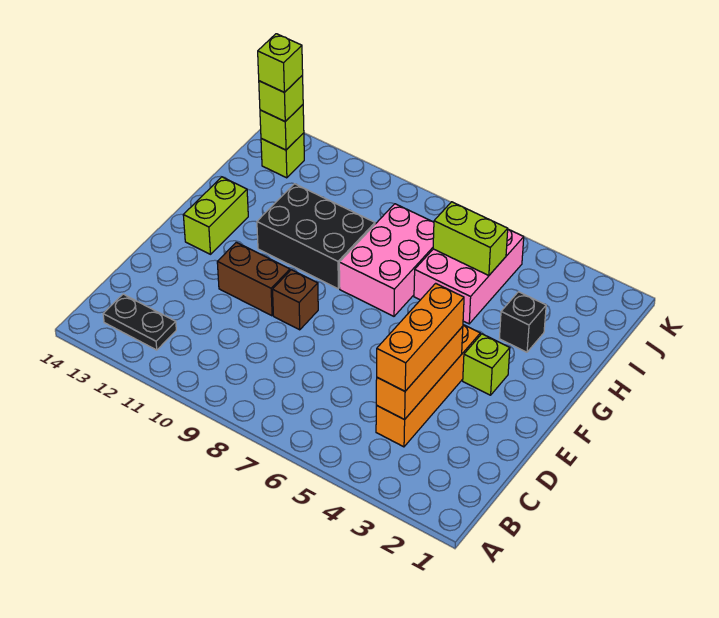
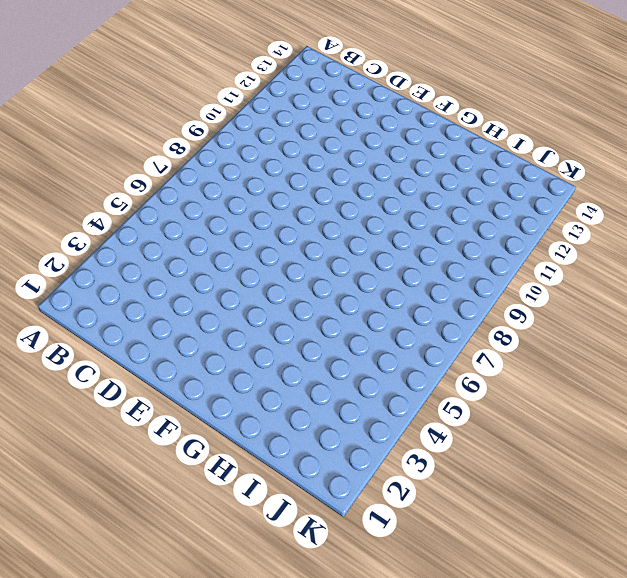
none -> black 1x2 plate [103,294,176,350]
none -> orange 1x4 brick [376,325,480,447]
none -> brown 1x1 brick [273,270,318,330]

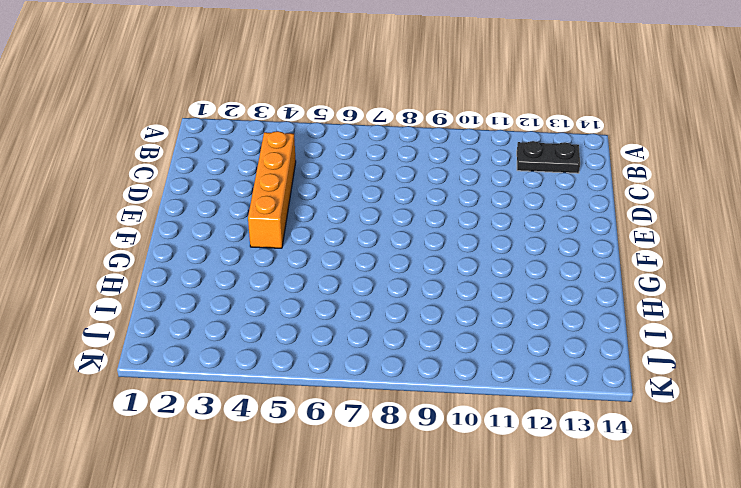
none -> brown 1x1 brick [273,270,318,330]
none -> brown 1x2 brick [217,242,290,316]
none -> lime 1x1 brick [463,334,510,395]

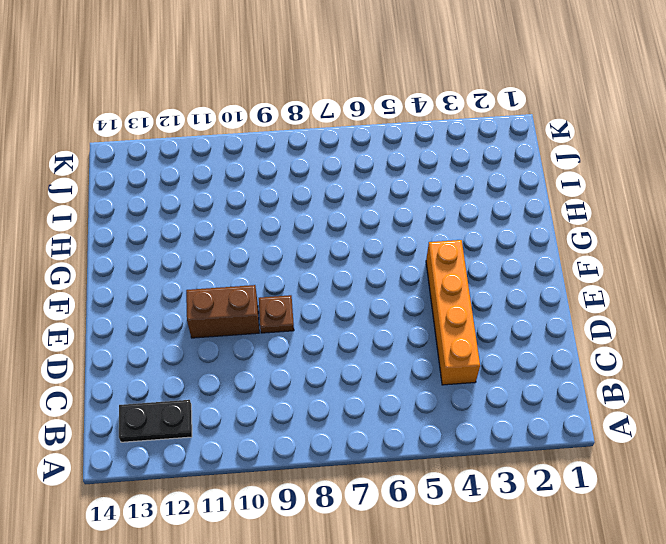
brown 1x1 plate [259,295,294,333] -> brown 1x1 brick [273,270,318,330]
none -> lime 1x1 brick [463,334,510,395]
none -> lime 1x2 brick [183,177,248,254]
none -> pink 2x3 brick [339,204,434,316]

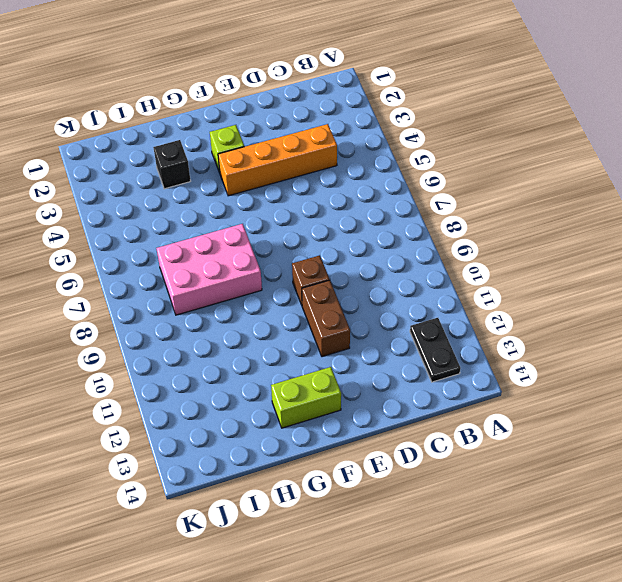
none -> black 2x3 brick [257,184,375,289]
none -> pink 2x3 brick [414,229,524,324]
none -> lime 1x1 brick [261,133,304,178]

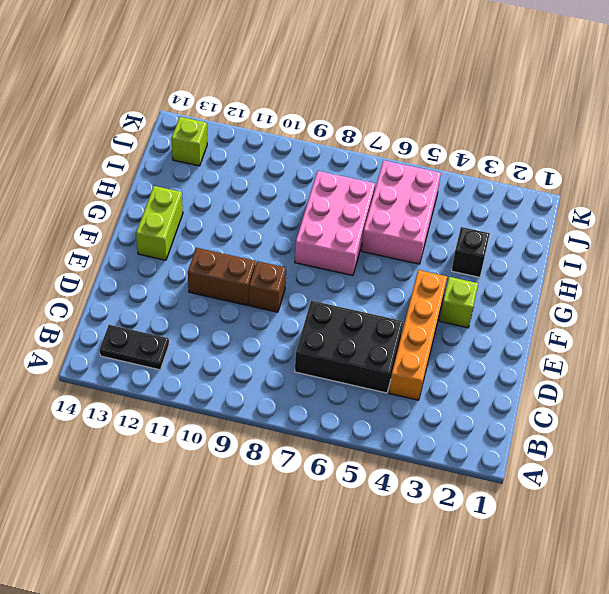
black 2x3 brick [295,301,403,393] -> black 2x3 brick moved to [257,184,375,289]
none -> orange 1x3 brick [376,326,463,420]
none -> lime 1x2 brick [433,202,508,276]
none -> lime 1x1 brick [260,105,304,150]

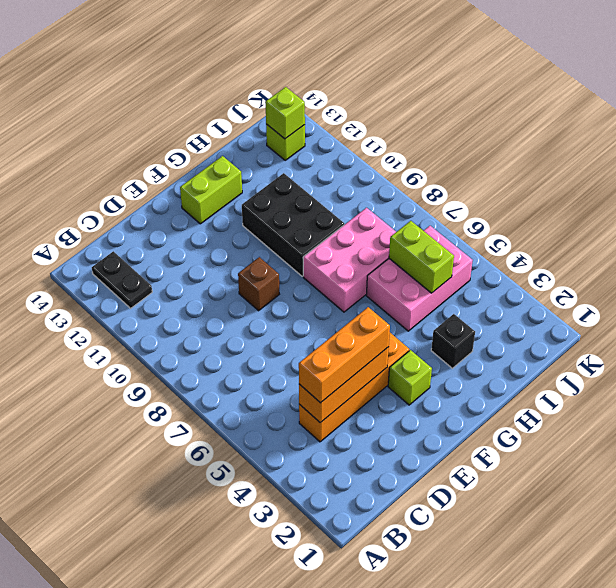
none -> brown 1x2 brick [217,242,290,316]
none -> lime 1x1 brick [259,75,303,121]
none -> lime 1x1 brick [258,34,303,92]

